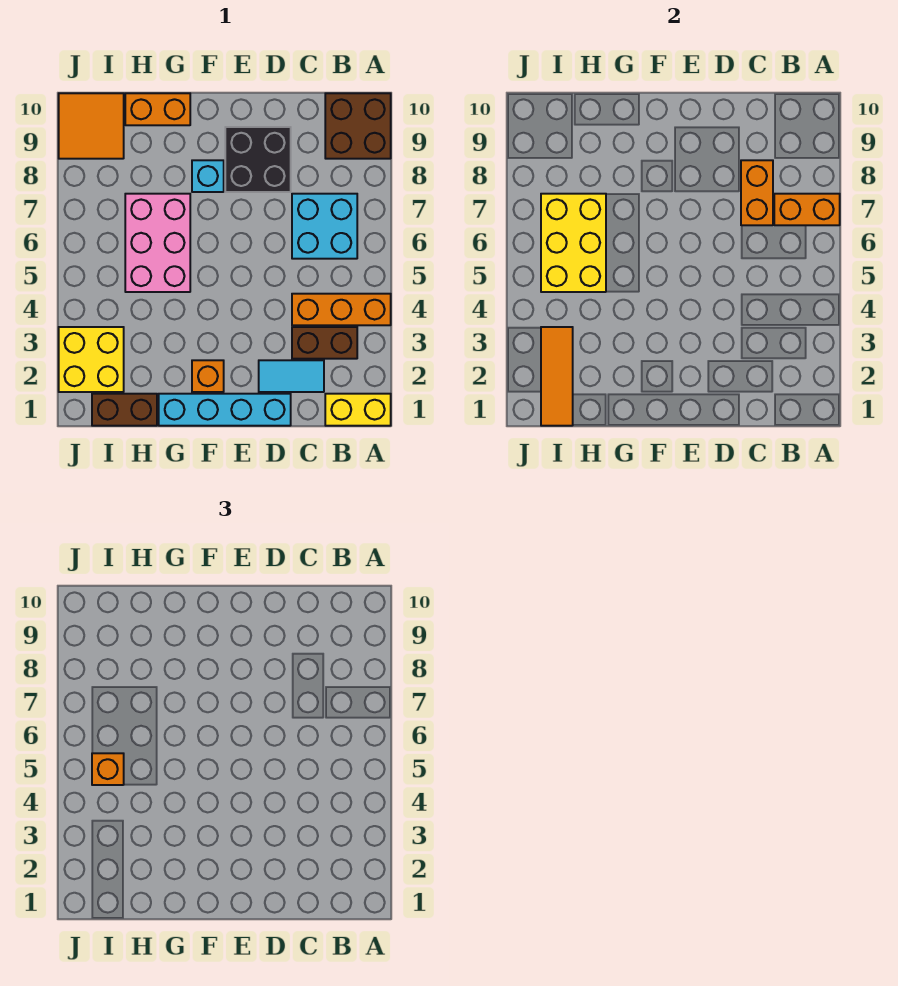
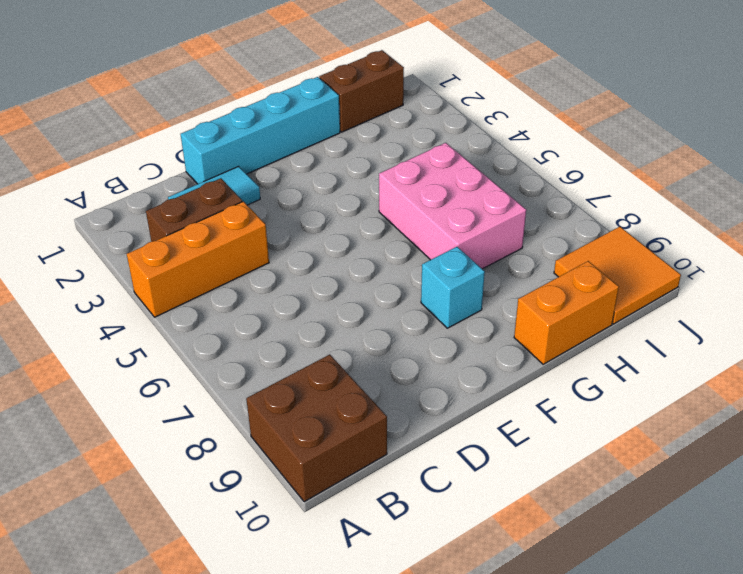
none -> yellow 1x2 brick [325,394,391,426]
none -> cyan 2x2 brick [292,194,357,259]
none -> black 2x2 brick [225,127,291,192]

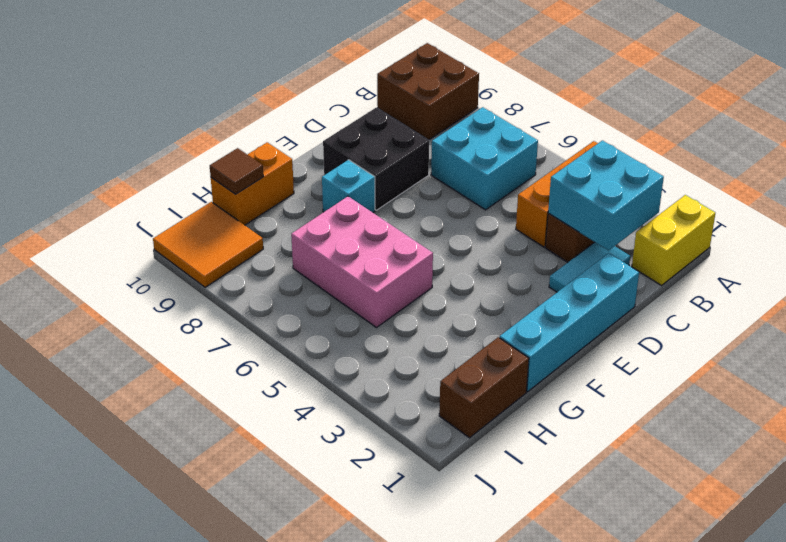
cyan 2x2 brick [548,141,664,250] -> none
brown 1x1 tile [210,148,264,194] -> none
none -> orange 1x1 brick [192,360,224,392]
none -> yellow 2x2 brick [59,327,124,392]
none -> orange 1x2 brick [774,194,840,225]

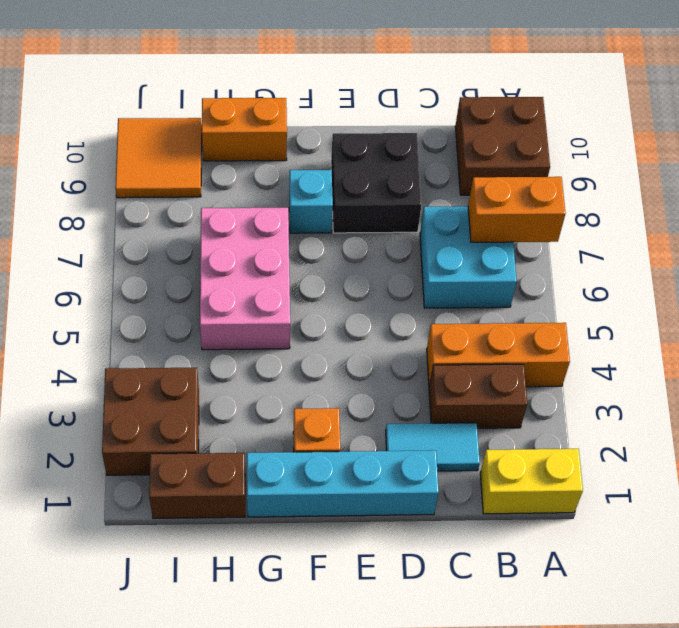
brown 2x2 brick [102,368,199,475] -> yellow 2x2 brick [59,327,124,392]
none -> orange 1x2 brick [741,160,773,225]
none -> yellow 2x3 brick [541,194,606,292]
none -> orange 1x3 tile [541,327,573,426]

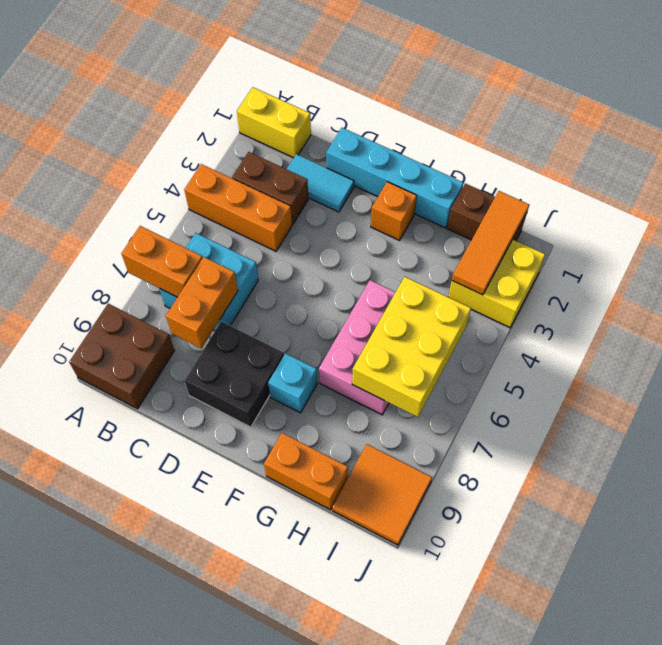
none -> orange 1x1 brick [92,753,124,785]

